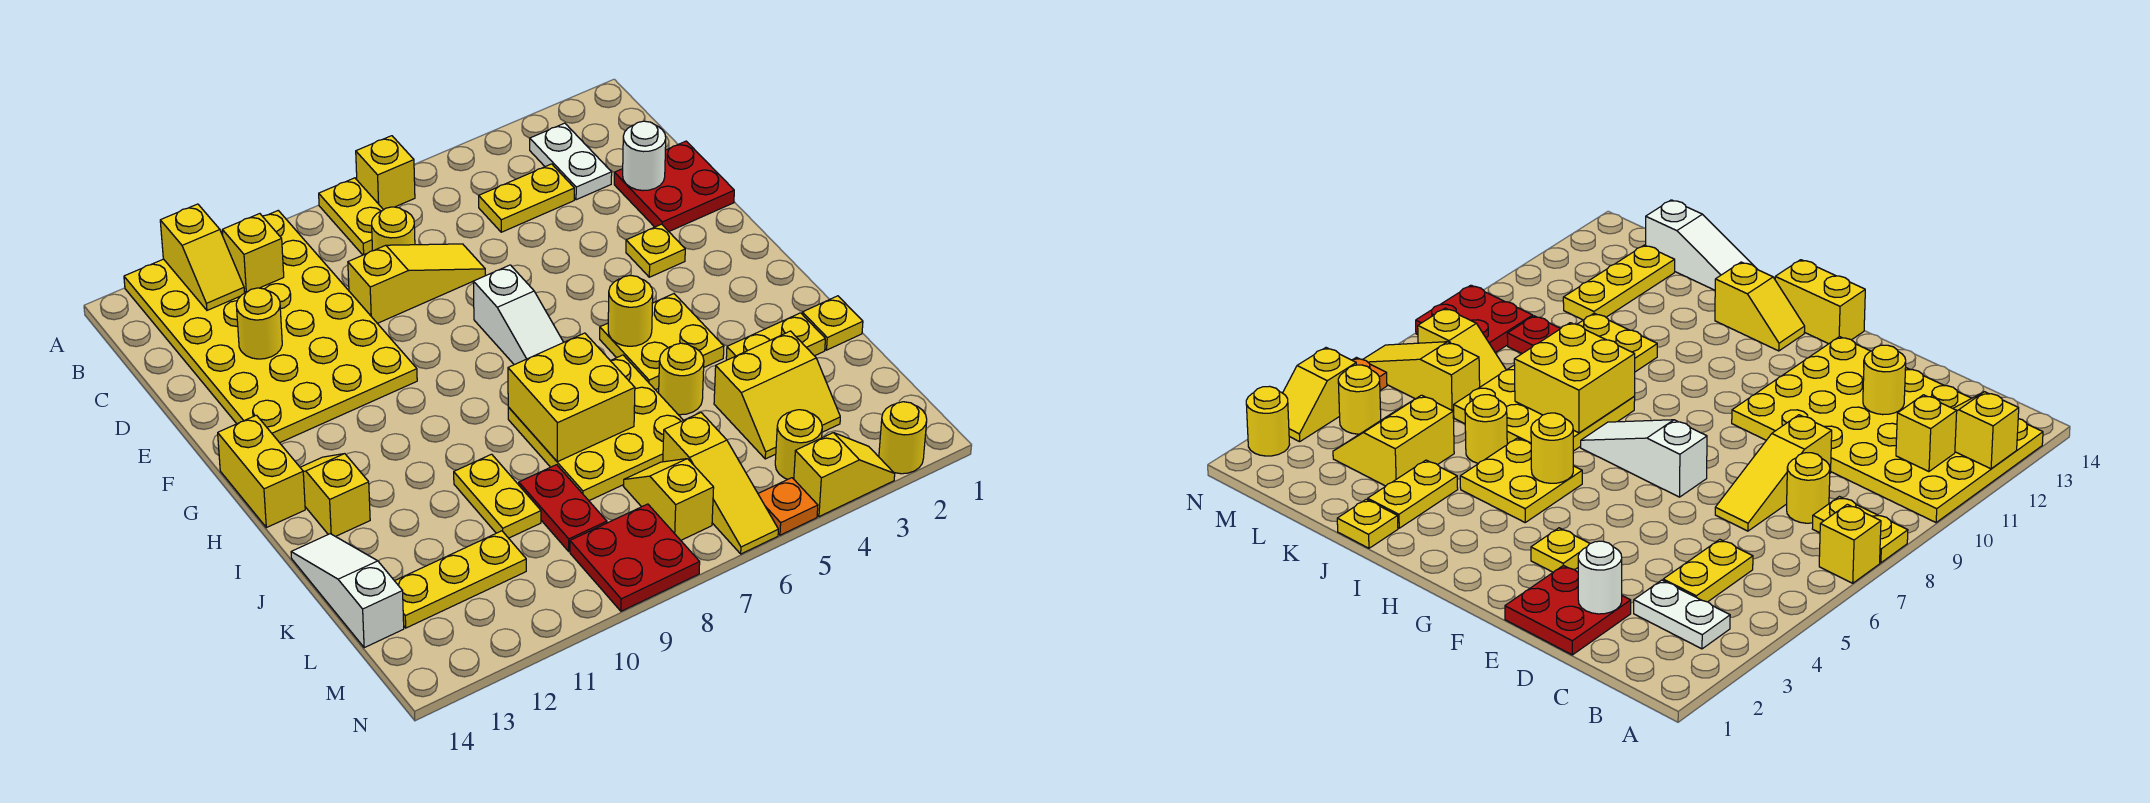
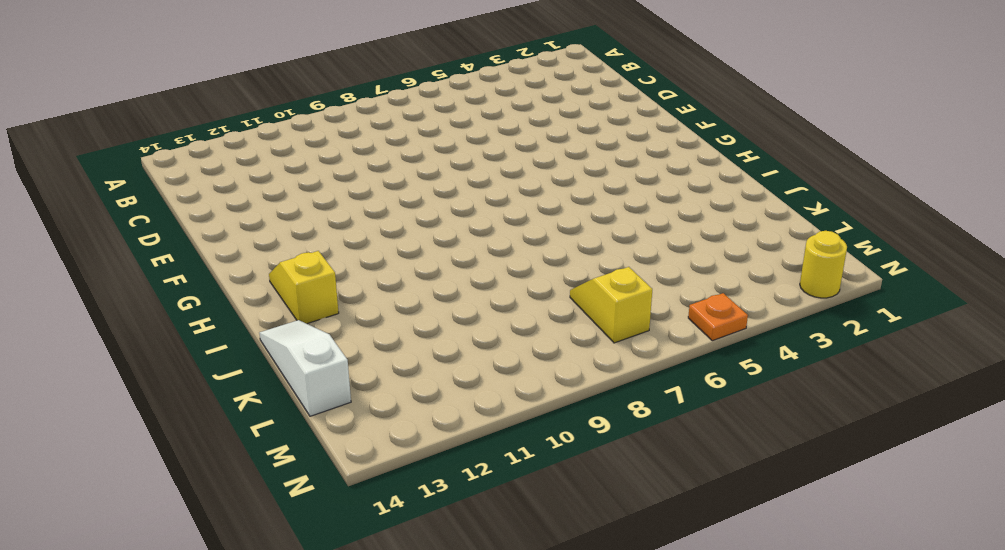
none -> yellow 1x1 brick [356,136,415,210]
none -> yellow 1x2 plate [319,178,383,255]
none -> yellow 4x6 plate [124,211,417,443]
none -> white 1x2 plate [530,123,612,200]

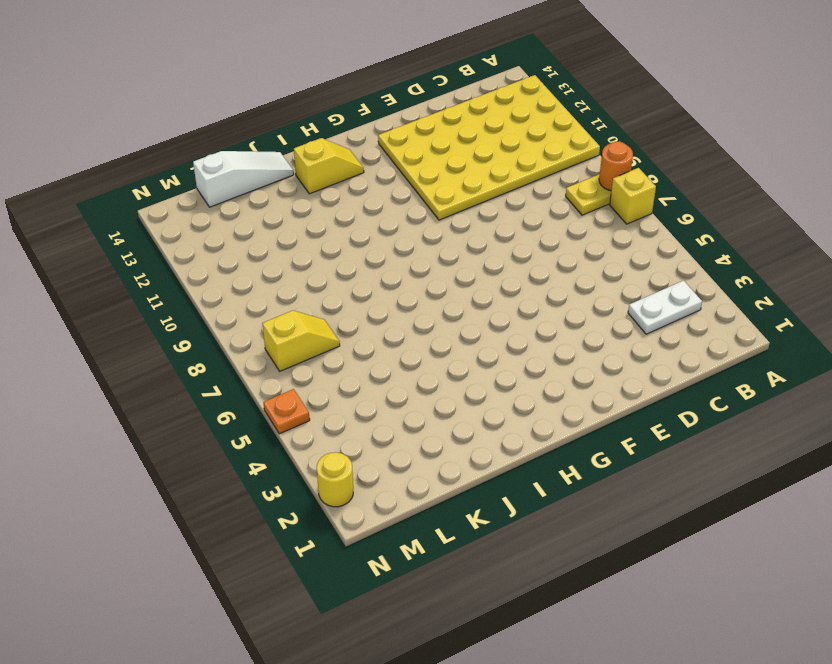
orange 1x1 round brick [599,141,633,191] -> none
none -> yellow 1x2 plate [479,164,574,232]
none -> yellow 1x1 round brick [372,207,415,251]
none -> red 2x2 plate [614,141,734,231]
none -> yellow 1x3 slope [348,244,485,323]

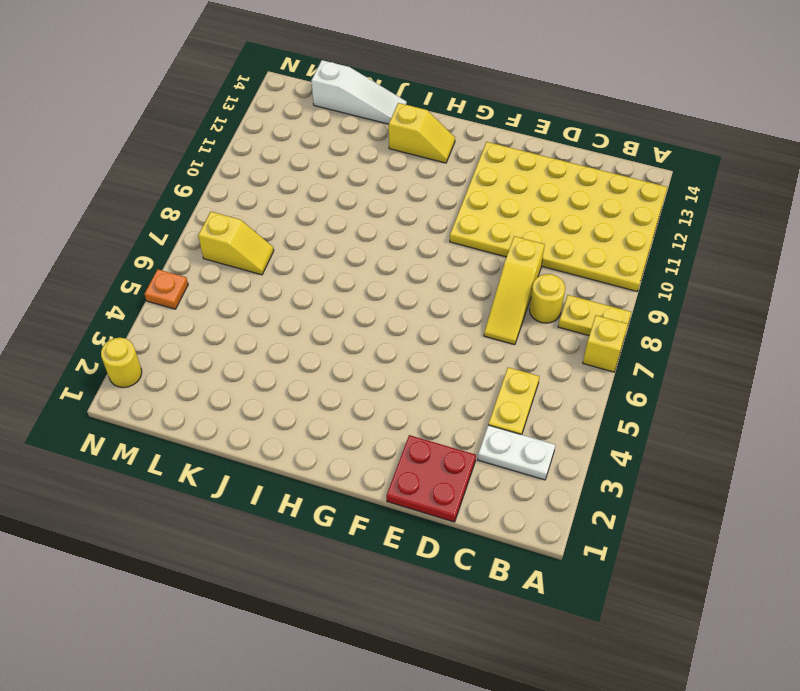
none -> yellow 1x1 plate [626,224,685,277]
none -> white 1x3 slope [473,265,564,365]
none -> yellow 1x2 brick [218,415,305,528]
none -> yellow 2x2 plate [600,294,724,390]

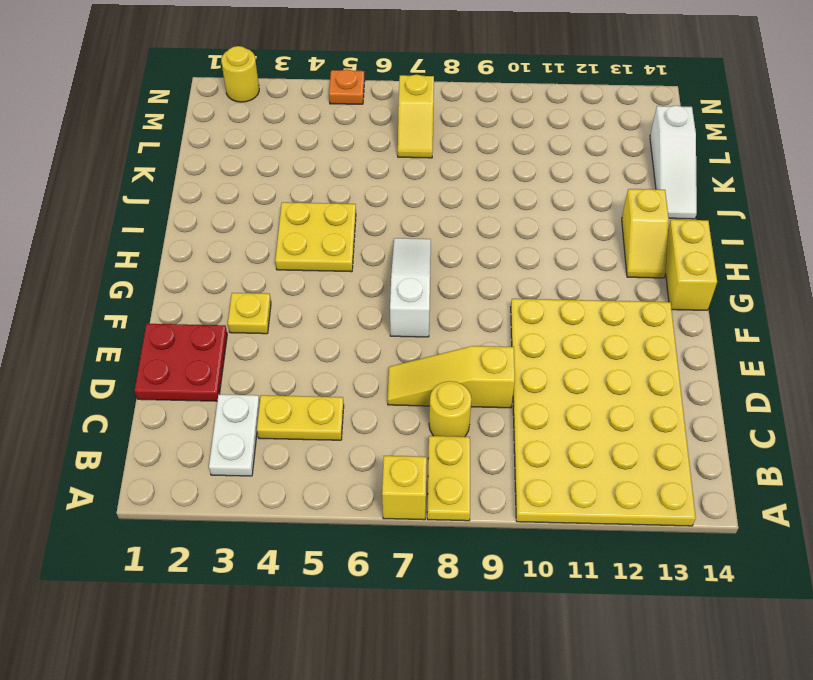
none -> yellow 3x3 plate [508,355,683,501]
none -> yellow 1x1 plate [802,296,863,350]
none -> yellow 1x2 plate [726,313,825,360]
none -> yellow 1x1 round brick [659,343,704,415]

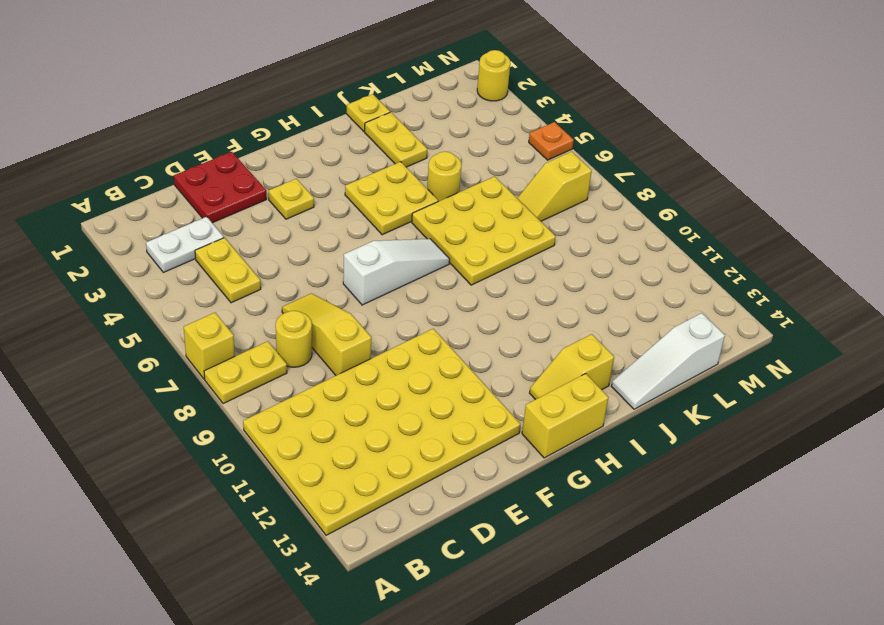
none -> yellow 1x2 plate [454,454,541,538]
none -> yellow 2x2 slope [714,331,840,459]
none -> red 1x2 plate [519,465,607,551]
none -> yellow 1x3 slope [663,413,778,554]

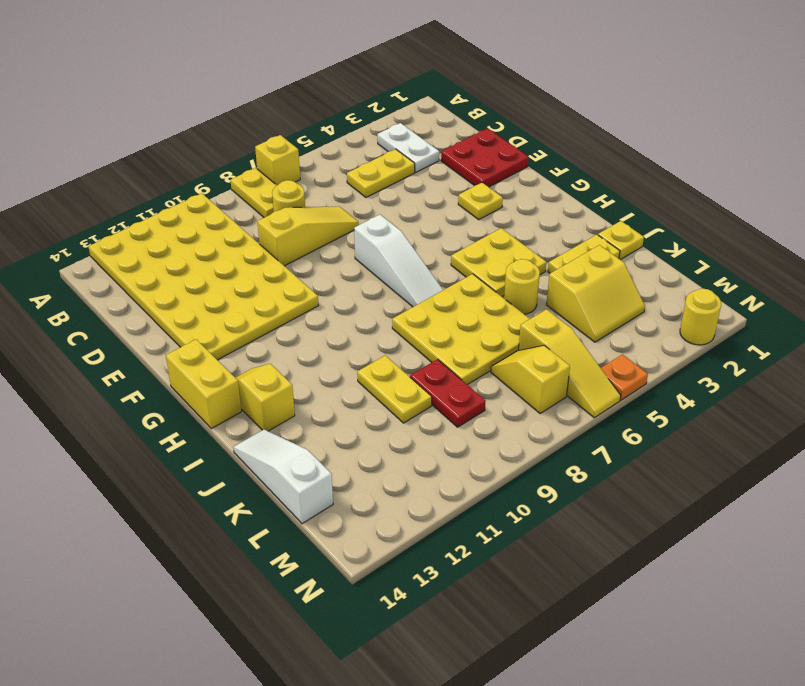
none -> yellow 1x3 plate [395,531,526,628]
none -> yellow 1x1 round brick [775,410,822,479]
none -> red 2x2 plate [570,504,700,611]
none -> yellow 1x2 slope [794,433,895,517]

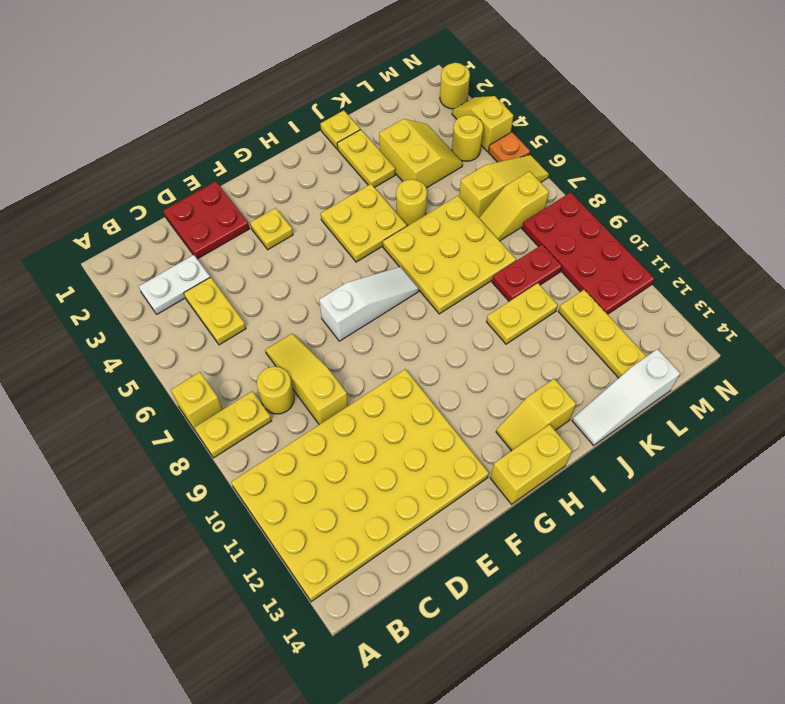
red 2x4 plate [522,192,654,314] -> red 2x2 plate [570,504,700,611]
none -> yellow 1x2 slope [160,204,244,310]
none -> yellow 1x1 brick [222,214,284,293]
none -> white 1x1 round brick [623,121,666,191]
none -> yellow 1x1 round brick [236,288,282,359]

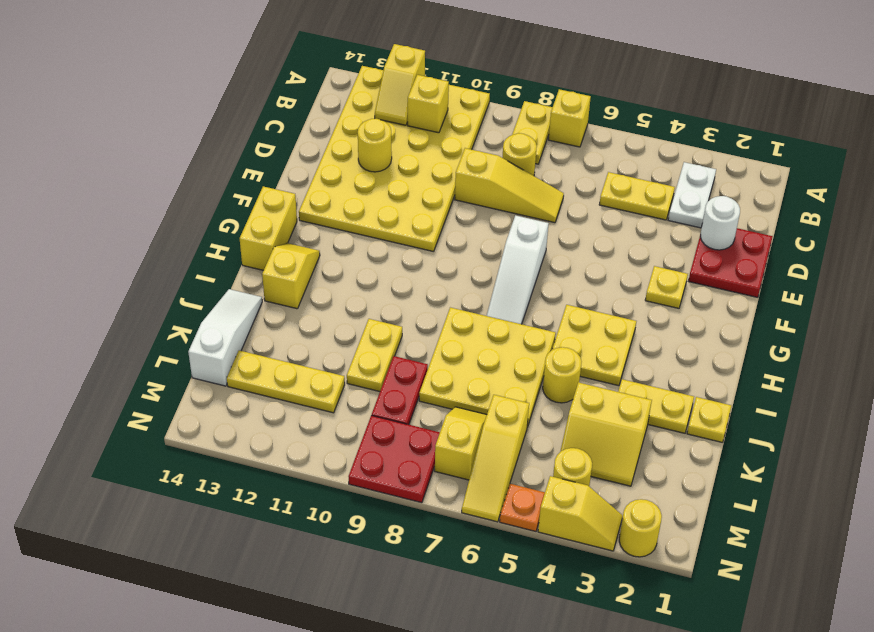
none -> yellow 1x1 round brick [608,275,653,346]
none -> yellow 2x2 brick [508,333,635,462]

